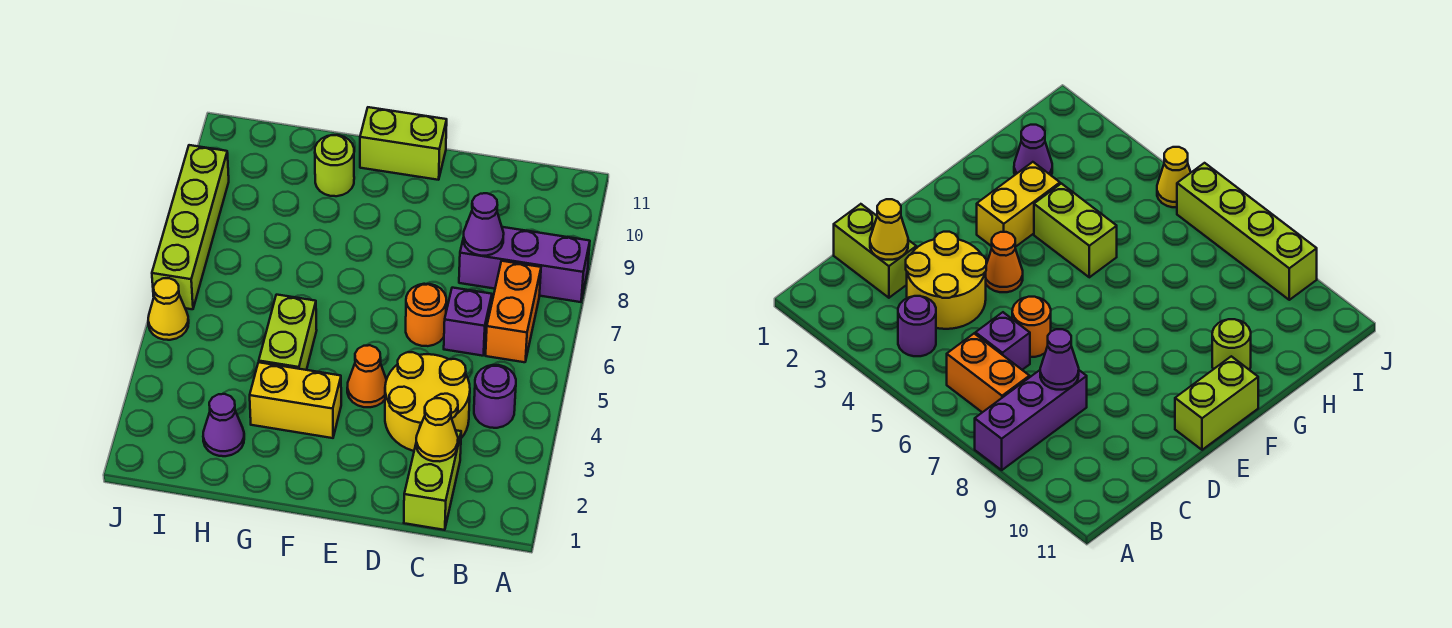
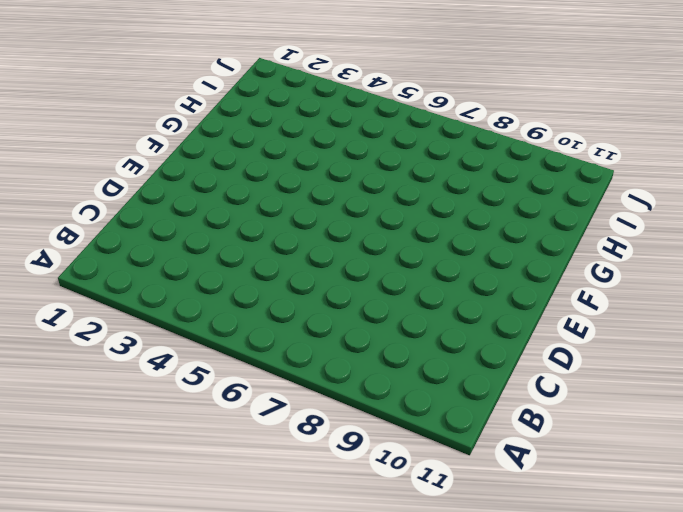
none -> purple 1x3 brick [459,227,590,302]
none -> purple 1x1 round brick [474,365,516,428]
none -> orange 1x2 brick [486,261,541,362]

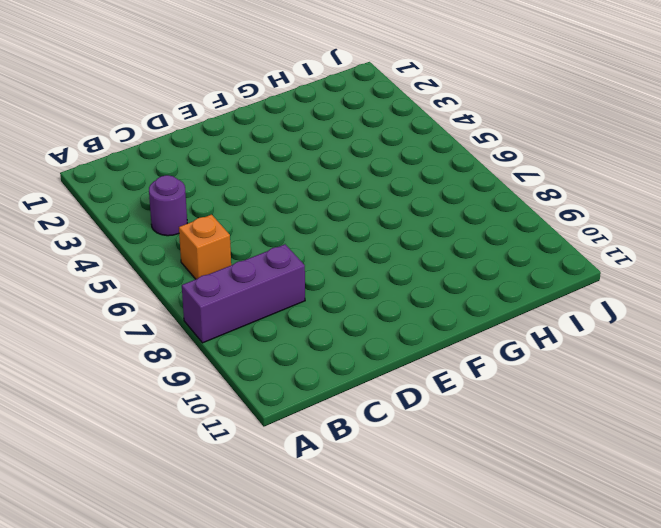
orange 1x1 brick [179,215,231,279] -> orange 1x2 brick [486,261,541,362]
none -> lime 1x2 brick [404,425,461,530]
none -> yellow 2x2 round brick [385,352,470,451]
none -> purple 1x1 brick [444,288,492,356]

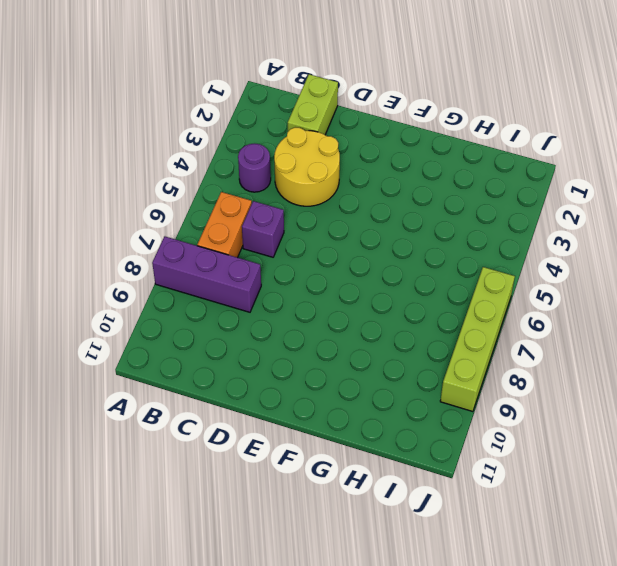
none -> orange 1x1 round brick [406,284,446,346]
none -> orange 1x1 cone [347,345,387,407]
none -> lime 1x2 brick [360,107,447,180]

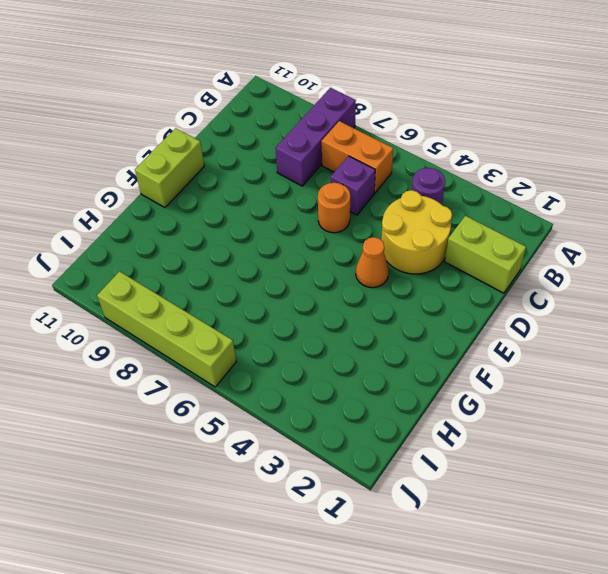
none -> yellow 1x2 brick [250,362,341,438]
none -> lime 1x2 brick [259,295,317,370]
none -> lime 1x1 round brick [315,135,354,196]

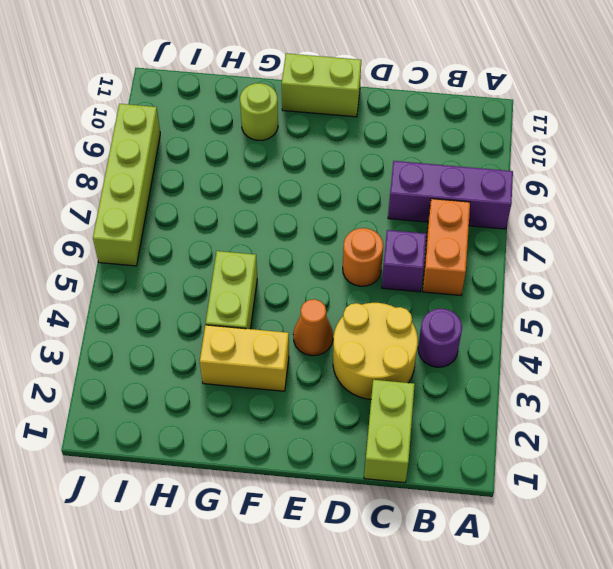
none -> purple 1x1 cone [203,394,244,456]
none -> yellow 1x1 cone [148,278,189,340]
none -> yellow 1x1 cone [416,398,458,461]

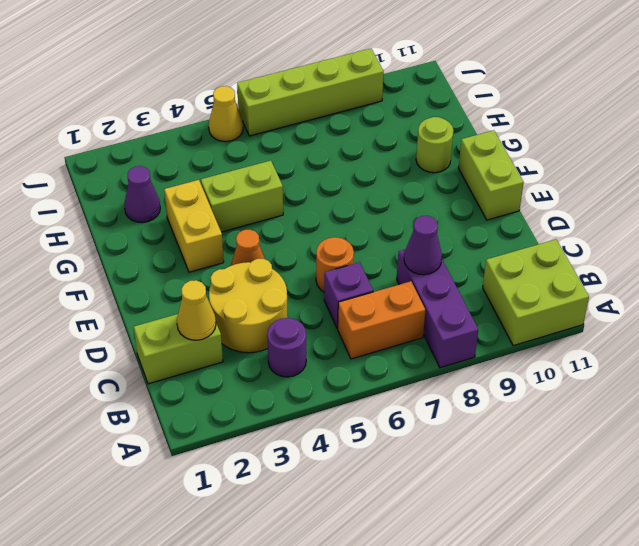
lime 2x2 brick [483,239,589,346] -> none

